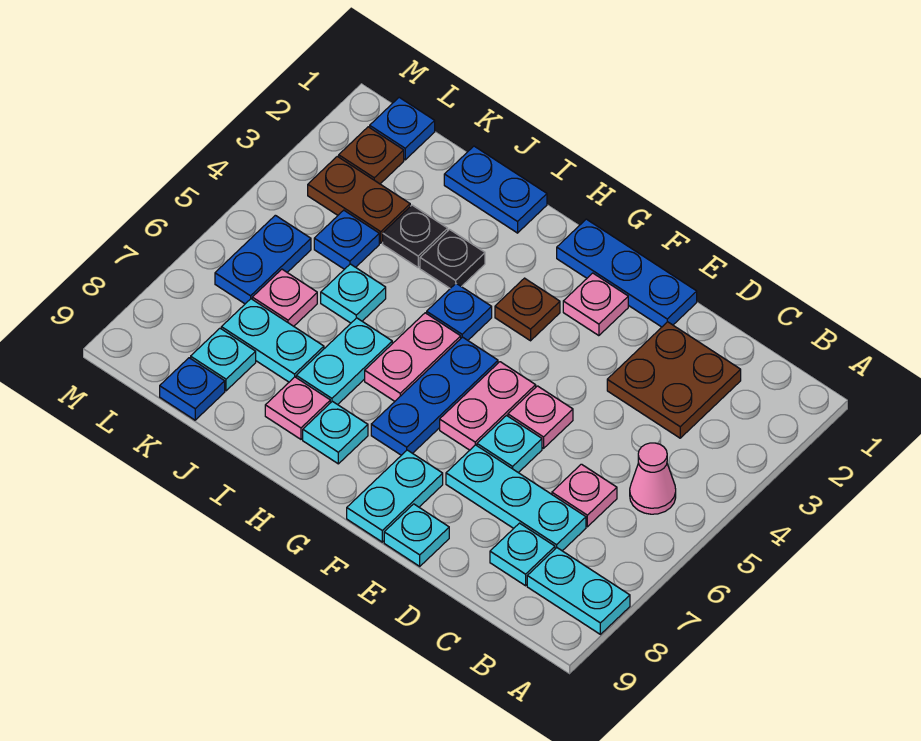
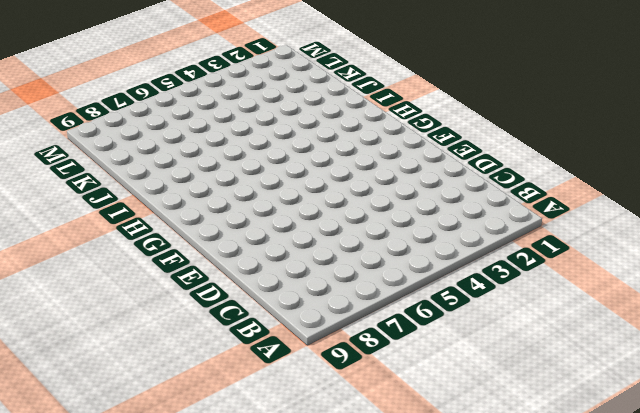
none -> cyan 1x2 plate [527,548,630,634]
none -> pink 1x1 cone [630,443,676,514]
none -> brown 2x2 plate [607,322,741,438]
none -> pink 1x1 plate [552,464,617,527]

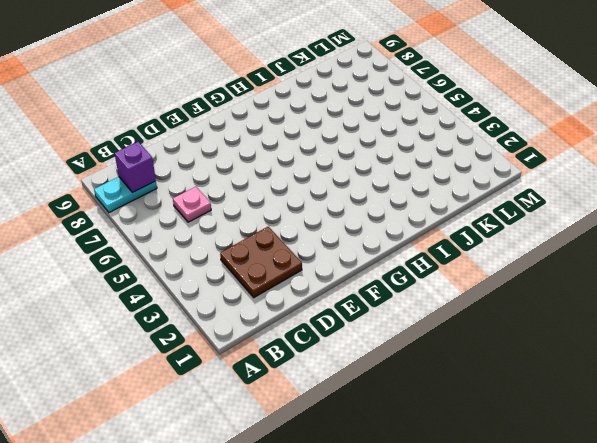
purple 1x1 brick [114,142,156,193] -> none
none -> pink 1x1 cone [630,443,676,514]
none -> cyan 1x3 plate [446,445,586,551]
none -> cyan 1x1 plate [490,523,555,586]
none -> blue 1x3 plate [557,219,697,327]

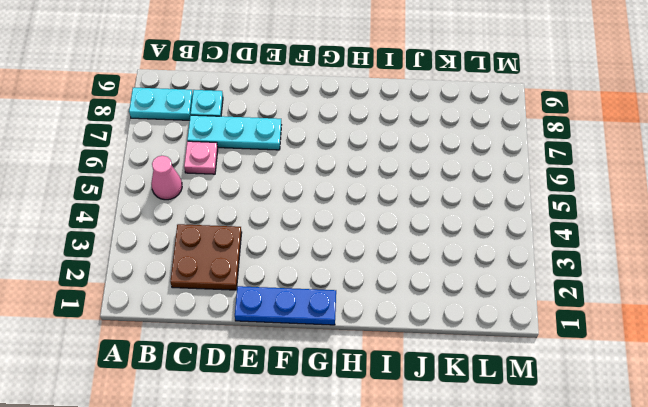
none -> pink 1x1 plate [508,386,573,448]
none -> cyan 1x1 plate [477,416,542,473]
none -> cyan 1x1 plate [384,504,449,566]
none -> pink 1x1 plate [563,273,628,336]

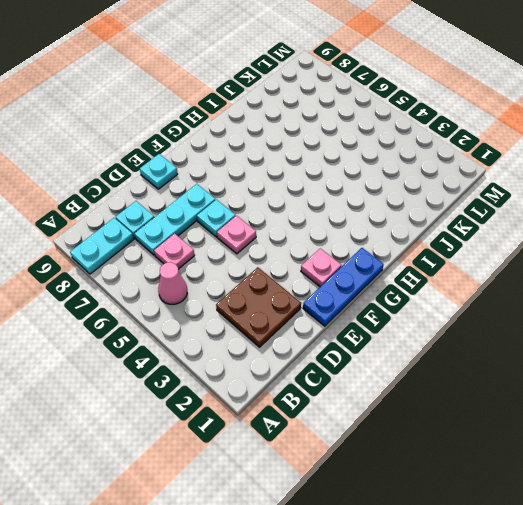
none -> pink 1x2 plate [440,362,536,450]
none -> cyan 1x2 plate [347,450,443,542]
none -> brown 1x1 plate [495,278,560,341]
none -> blue 1x3 plate [371,337,498,455]

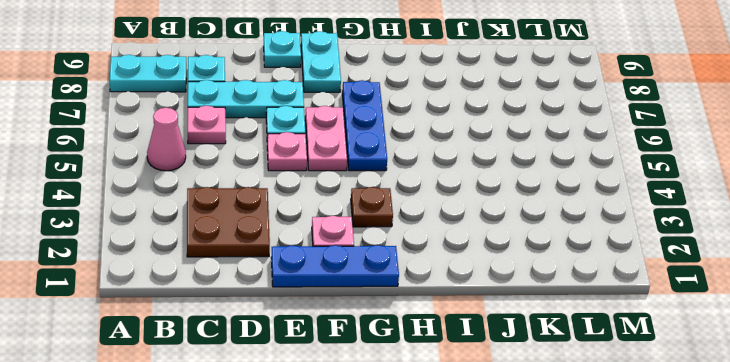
none -> blue 1x1 plate [427,284,492,340]
none -> pink 1x2 plate [365,313,461,401]
none -> cyan 1x1 plate [303,401,368,464]
none -> blue 1x2 plate [444,146,547,233]

